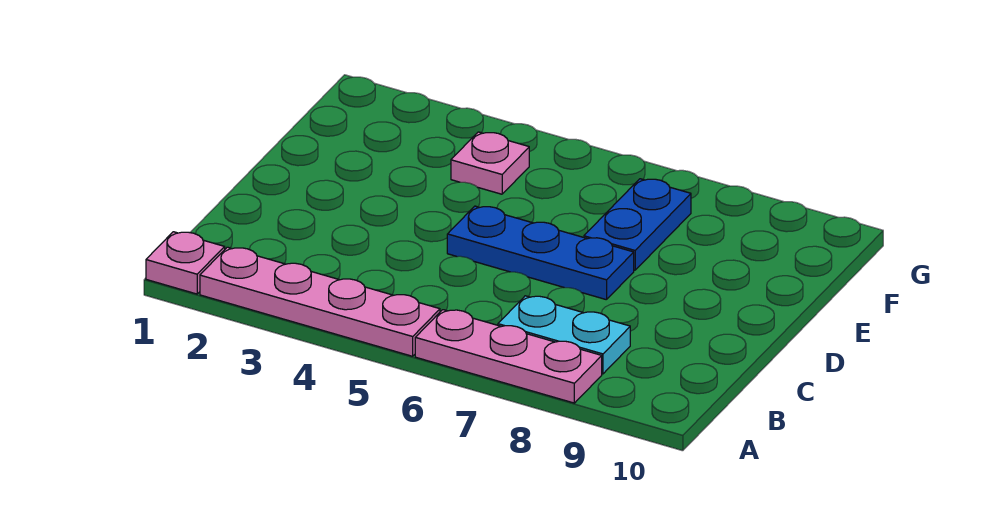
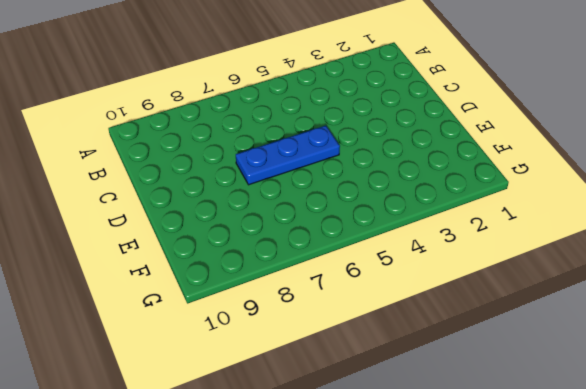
none -> pink 1x1 plate [146,232,225,294]
none -> pink 1x4 plate [200,247,440,356]

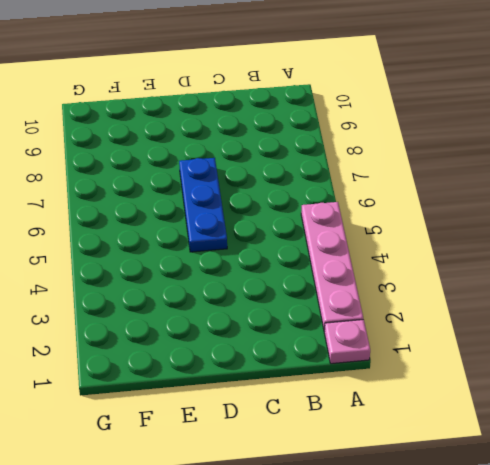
none -> pink 1x3 plate [415,310,602,403]
none -> cyan 1x2 plate [498,296,630,374]

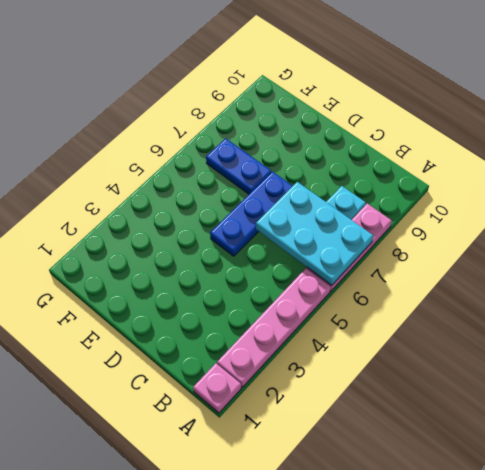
cyan 2x3 plate [256,182,373,285] -> none
none -> pink 1x1 plate [451,132,529,194]

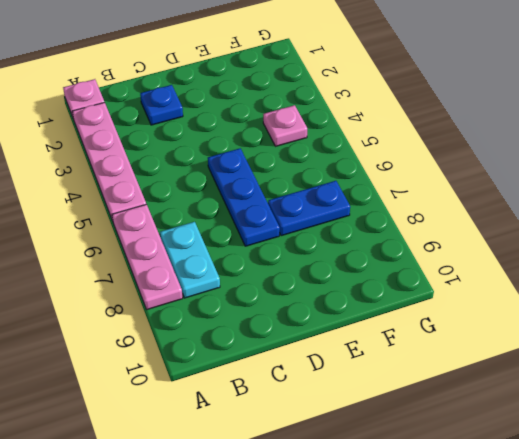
blue 1x1 plate [140,85,183,125] -> none

